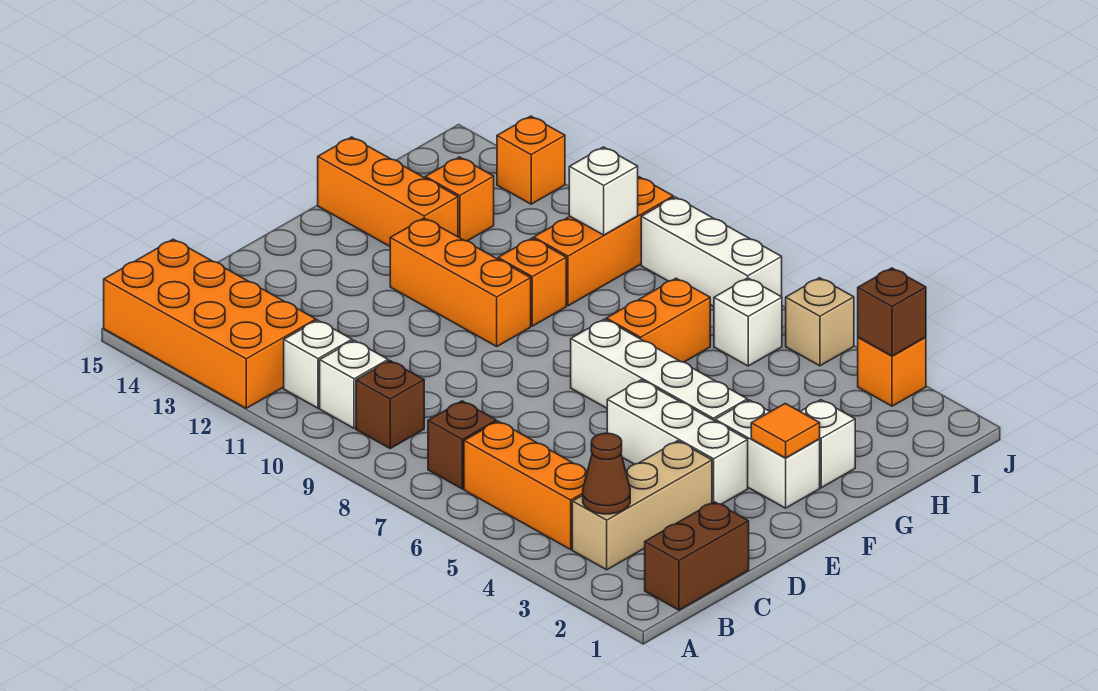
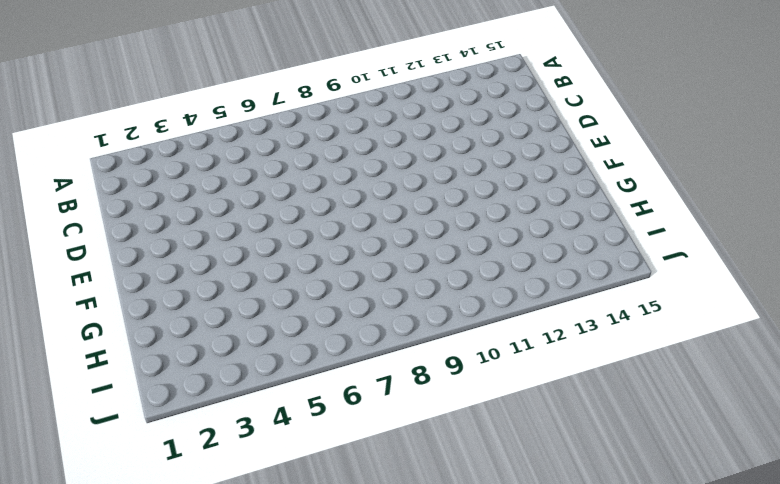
none -> orange 2x4 brick [104,239,316,408]
none -> brown 1x2 brick [645,502,749,610]
none -> tan 1x3 brick [572,441,712,570]

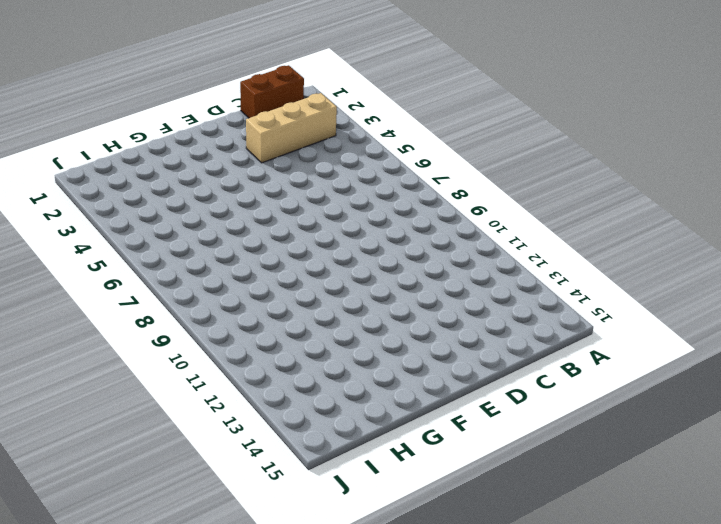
none -> orange 2x4 brick [104,239,316,408]
none -> orange 1x3 brick [464,421,587,549]
none -> brown 1x1 brick [428,401,496,489]

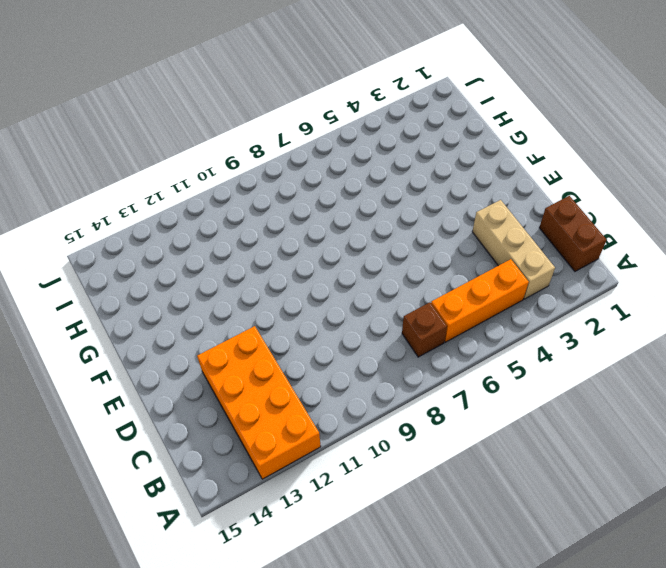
orange 2x4 brick [197,326,321,479] -> orange 2x4 brick turned to [104,239,316,408]
none -> brown 1x1 brick [356,361,424,448]
none -> white 1x1 brick [320,340,388,428]
none -> white 1x1 brick [284,320,352,408]

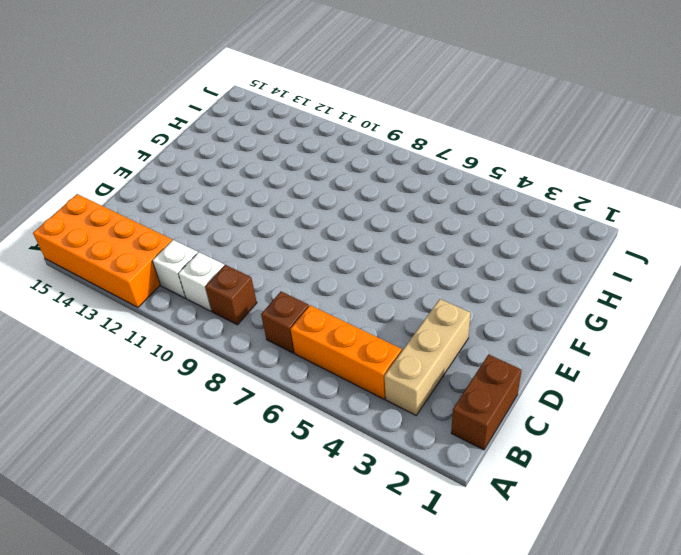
none -> white 1x3 brick [607,380,748,504]
none -> white 1x2 brick [715,400,820,508]
none -> white 1x4 brick [571,319,747,421]

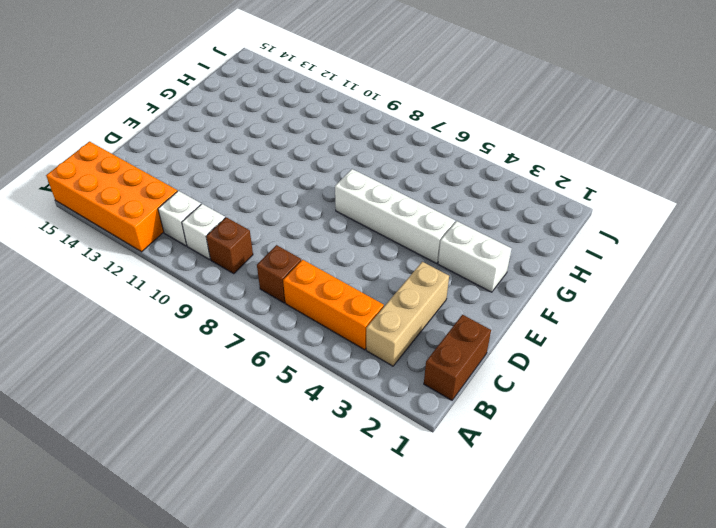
none -> white 1x3 brick [607,380,748,504]
none -> orange 1x3 brick [390,218,531,346]
none -> white 1x1 brick [800,400,855,488]

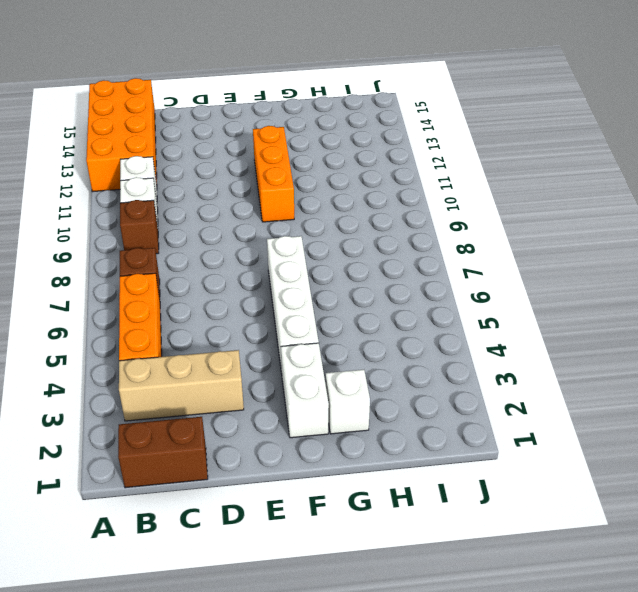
none -> white 1x3 brick [607,380,748,504]
none -> orange 1x2 brick [606,278,710,362]
none -> orange 1x1 brick [498,238,566,326]

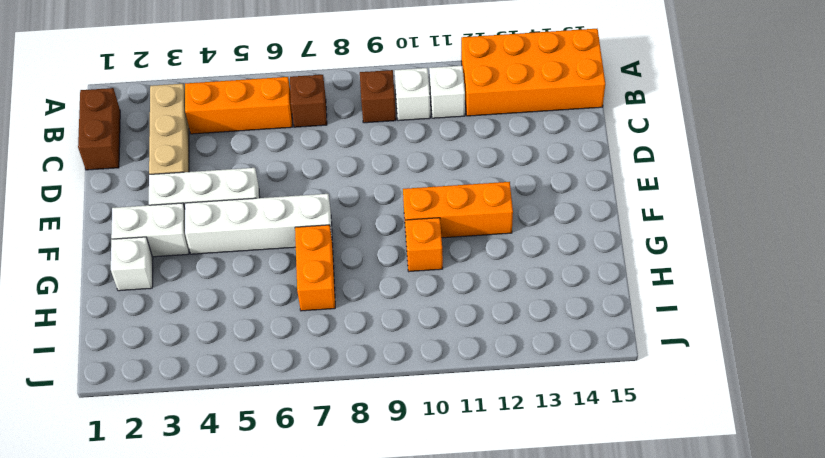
none -> orange 1x3 brick [318,137,458,246]
none -> orange 1x3 brick [534,177,673,306]
none -> orange 1x1 brick [425,157,494,241]

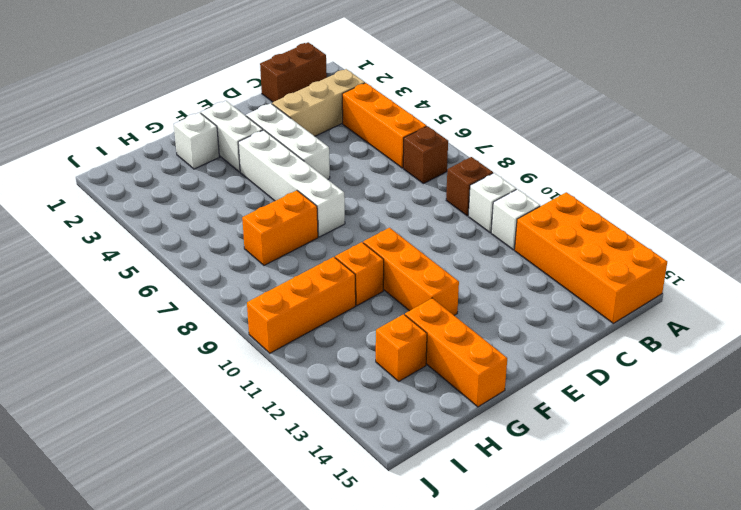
none -> white 1x1 brick [714,278,782,366]
none -> orange 1x1 brick [858,337,926,406]
none -> tan 1x1 brick [786,278,854,366]

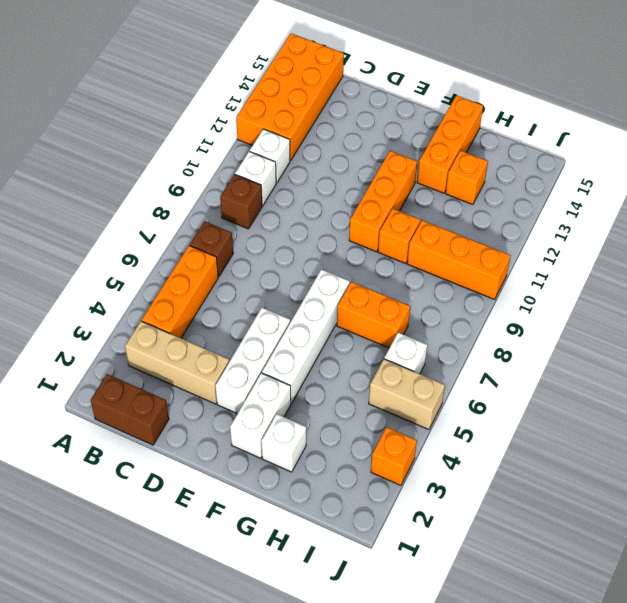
tan 1x2 brick [369,359,445,430] -> tan 1x1 brick [786,278,854,366]
none -> white 1x3 brick [641,197,782,306]
none -> orange 1x1 brick [497,116,565,204]
none -> brown 1x1 cone [583,433,630,514]

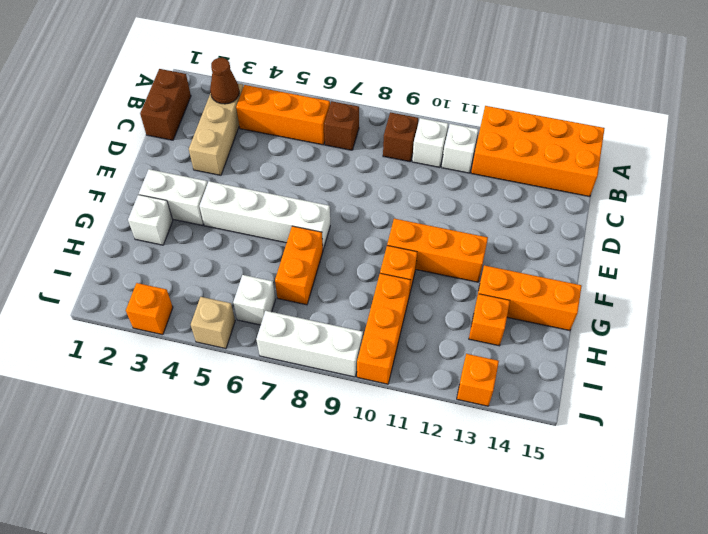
none -> white 1x3 brick [607,380,748,504]
none -> orange 1x1 tile [751,403,820,458]
none -> white 1x1 brick [569,147,638,235]

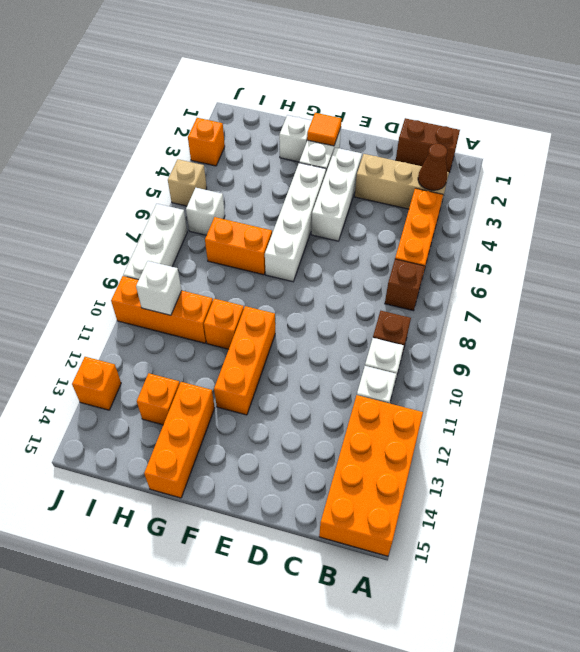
none -> brown 1x1 brick [858,268,926,356]

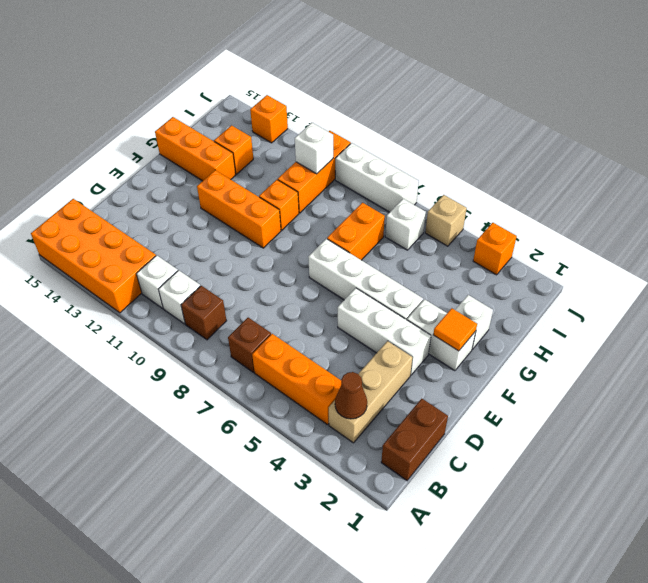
none -> brown 1x1 brick [858,268,926,356]

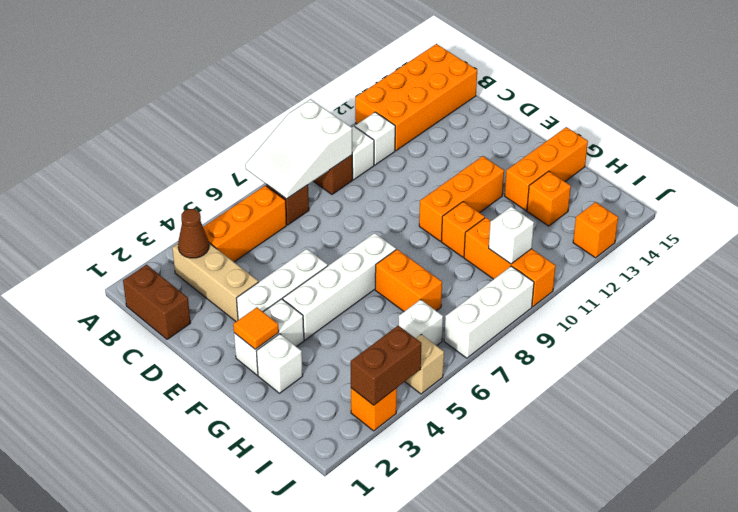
white 2x3 slope [245,99,352,199] -> none
brown 1x2 brick [351,325,421,405] -> brown 1x1 brick [858,268,926,356]

